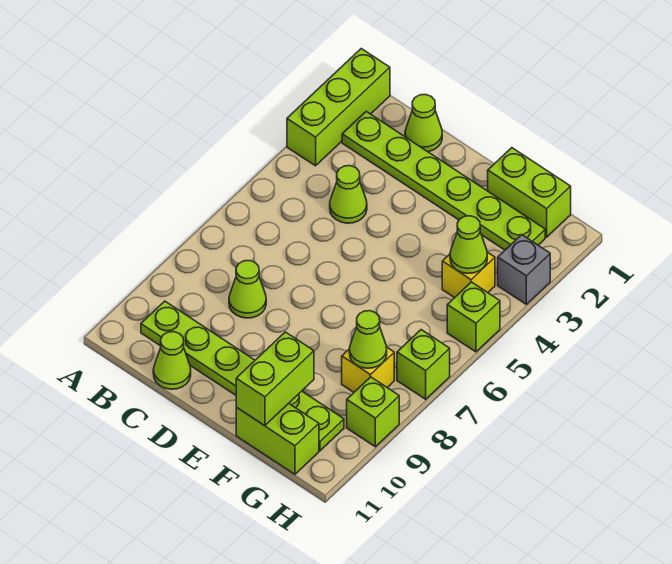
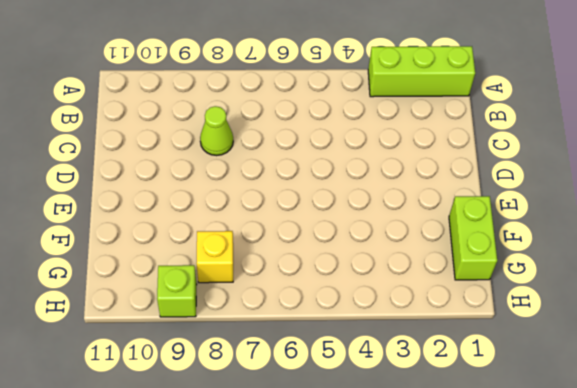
none -> lime 1x6 plate [342,112,545,250]
none -> lime 1x6 plate [141,301,344,451]
none -> lime 1x1 cone [405,94,442,152]

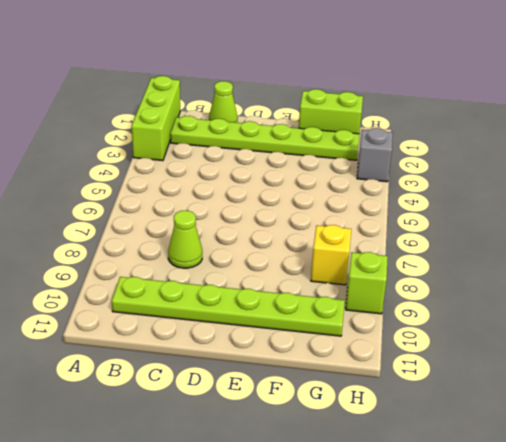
none -> lime 1x1 cone [330,166,367,223]
none -> lime 1x1 cone [153,332,191,389]
none -> lime 1x2 brick [236,403,319,474]

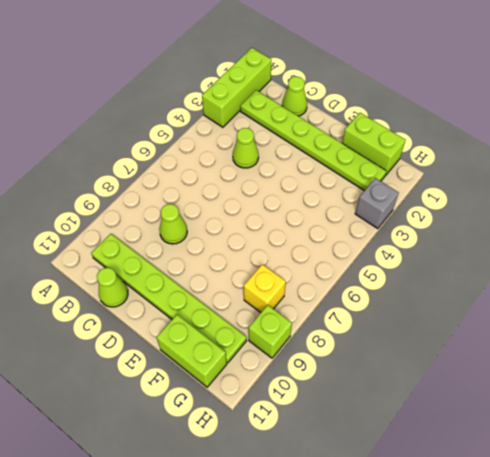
none -> yellow 1x1 brick [442,252,495,298]
none -> lime 1x1 brick [447,282,500,352]
none -> lime 1x1 brick [397,330,450,399]

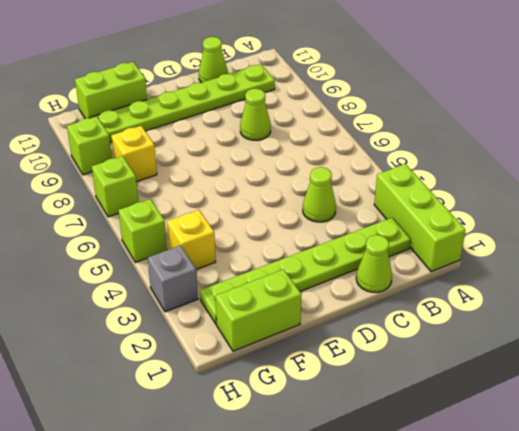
none -> lime 1x2 brick [236,332,314,426]
none -> lime 1x1 cone [450,216,487,273]
none -> lime 1x1 cone [349,311,387,368]

